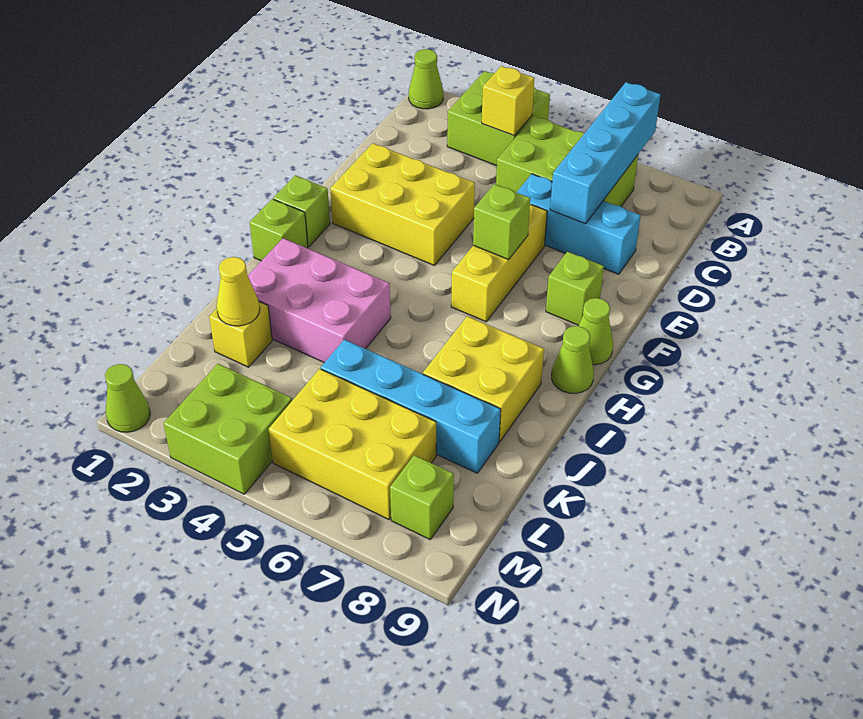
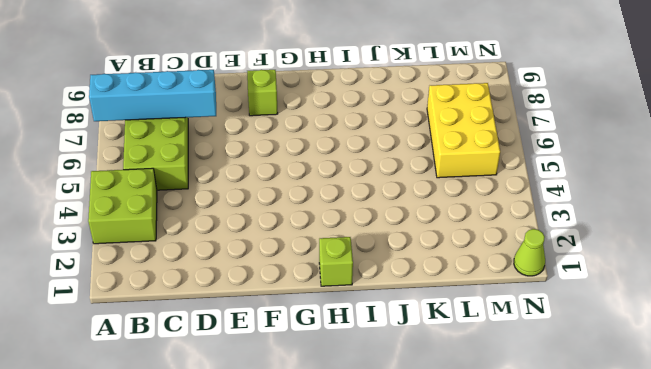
none -> lime 1x1 cone [409,49,443,109]
none -> cyan 1x3 brick [517,174,641,274]
none -> yellow 2x3 brick [330,143,475,266]

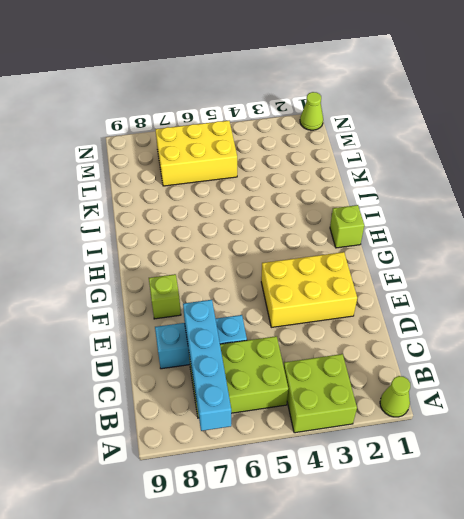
none -> yellow 1x3 brick [451,204,547,322]
none -> lime 1x1 brick [273,175,330,247]
none -> lime 1x1 cone [578,298,613,365]

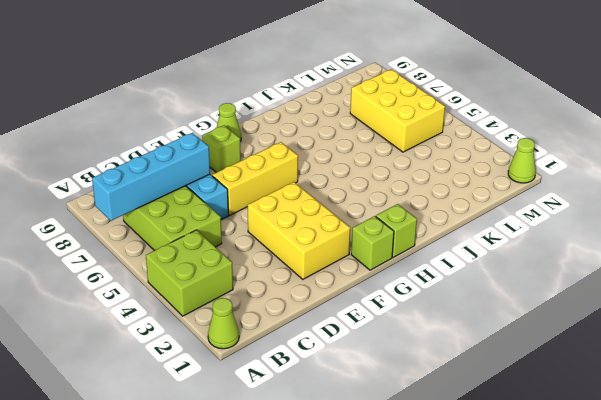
none -> lime 1x1 cone [552,326,594,393]
none -> pink 2x3 brick [248,238,391,363]
none -> yellow 2x2 brick [423,316,544,442]

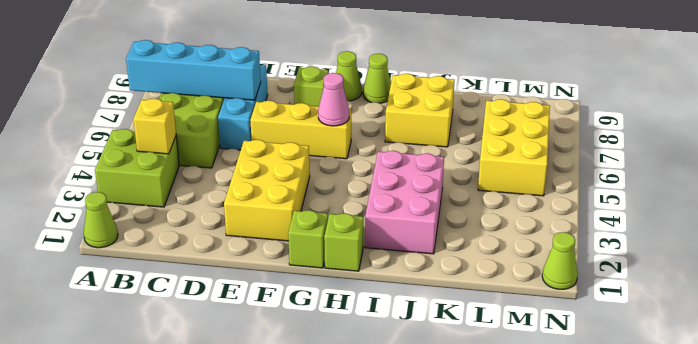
pink 1x1 cone [318,73,349,126] -> none
none -> yellow 1x1 brick [209,302,272,367]
none -> cyan 1x4 brick [321,340,501,473]
none -> lime 2x2 brick [164,364,292,494]

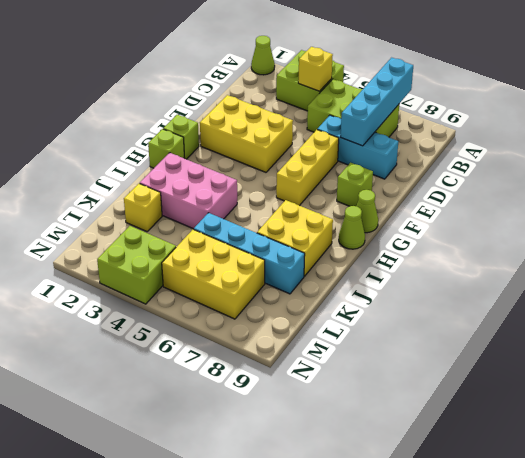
none -> lime 1x1 brick [390,455,454,539]
none -> lime 1x1 cone [105,364,150,432]
none -> lime 1x1 brick [473,184,530,260]

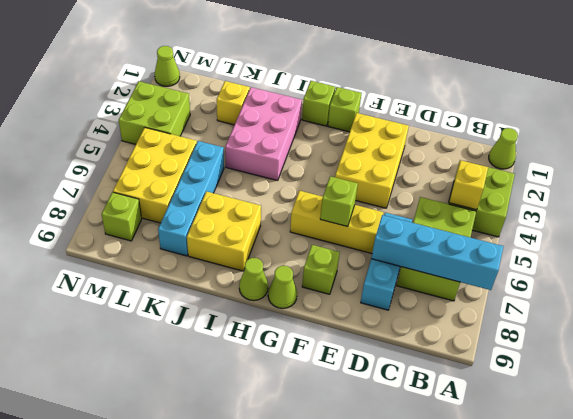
none -> yellow 1x1 cone [217,257,260,326]

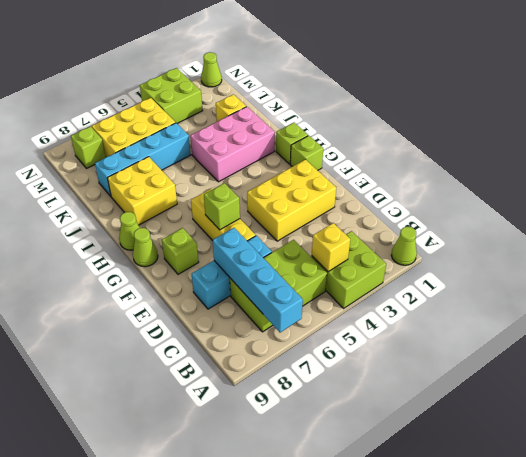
none -> yellow 1x1 cone [217,257,260,326]

